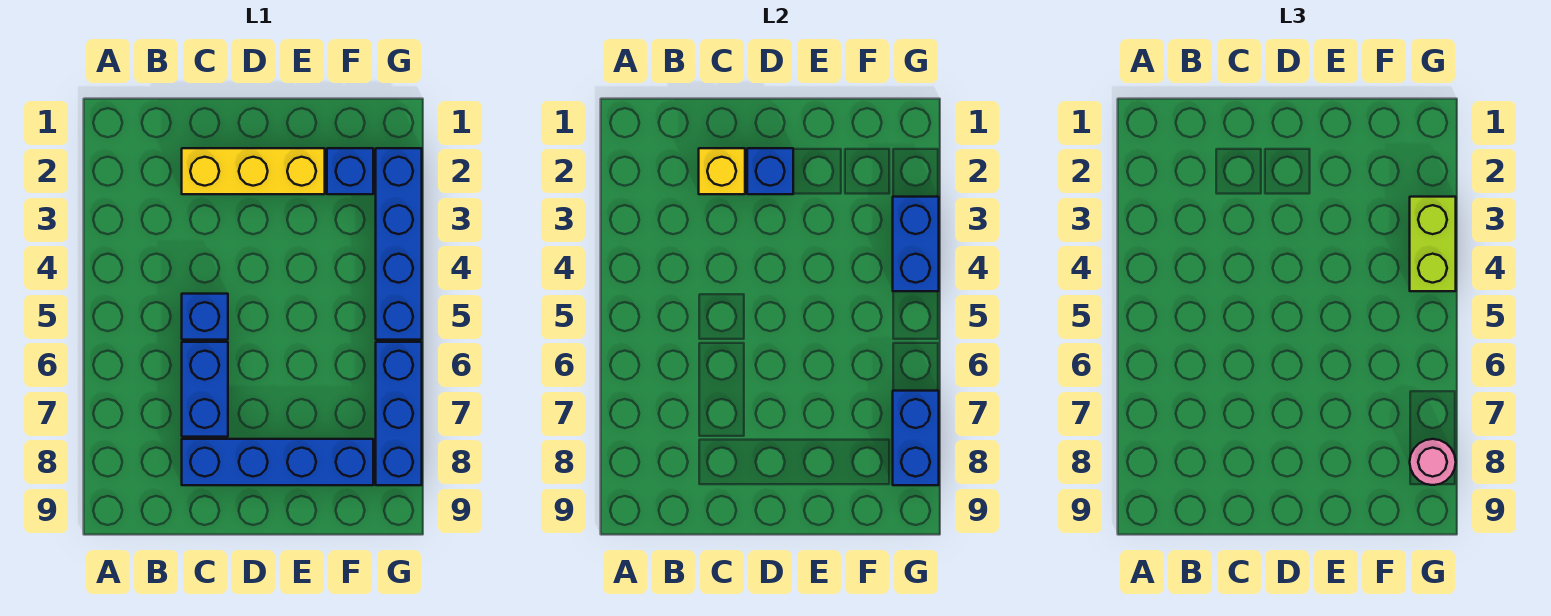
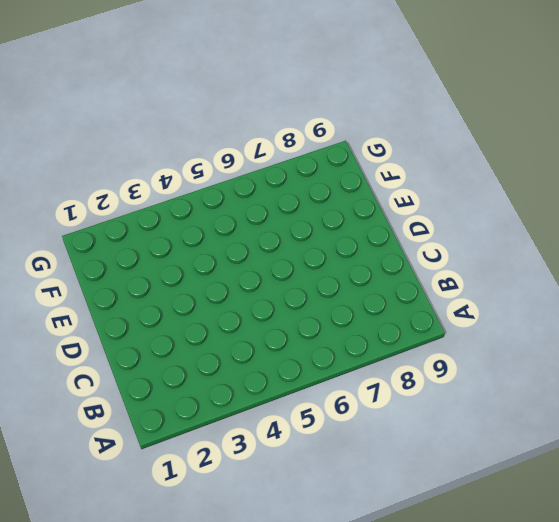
none -> yellow 1x3 brick [182,148,325,194]
none -> blue 1x1 brick [182,294,228,340]
none -> blue 1x2 brick [182,342,228,437]

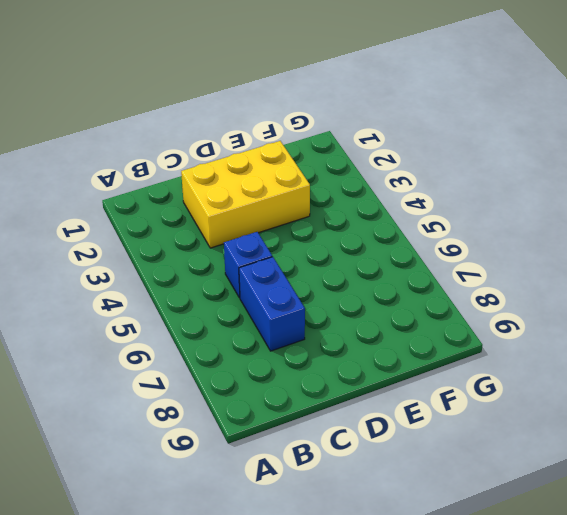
yellow 2x3 brick [181,141,310,248] -> yellow 1x3 brick [182,148,325,194]
none -> blue 1x4 brick [182,439,373,485]
none -> blue 1x1 brick [327,148,373,194]
none -> blue 1x4 brick [376,148,422,340]

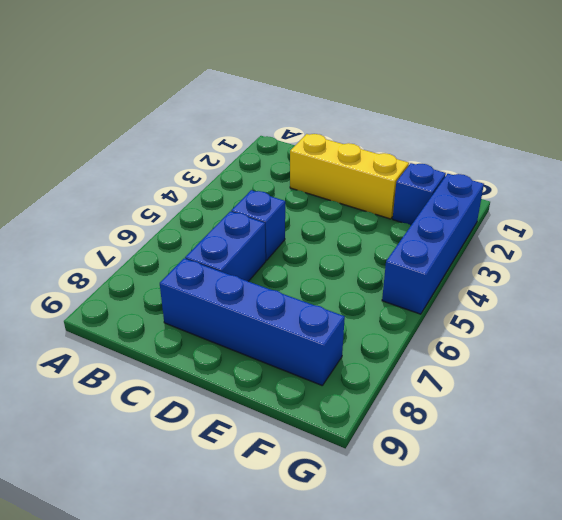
none -> blue 1x3 brick [376,342,422,485]
none -> yellow 1x1 brick [699,148,745,194]
none -> blue 1x1 brick [747,148,793,194]

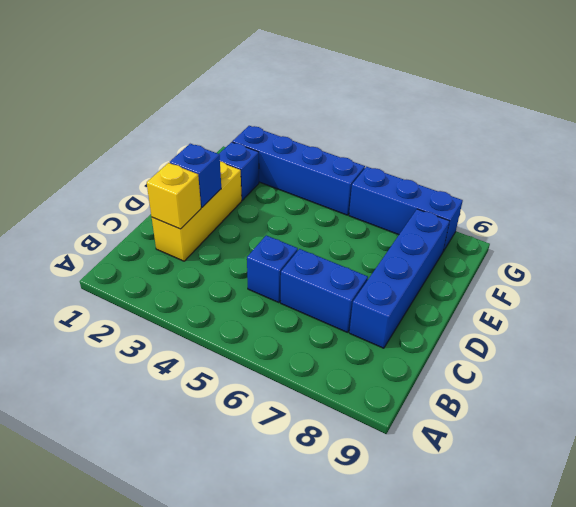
none -> blue 1x2 brick [893,197,939,291]
none -> blue 1x2 brick [893,391,939,485]
none -> lime 1x2 brick [1410,197,1456,291]

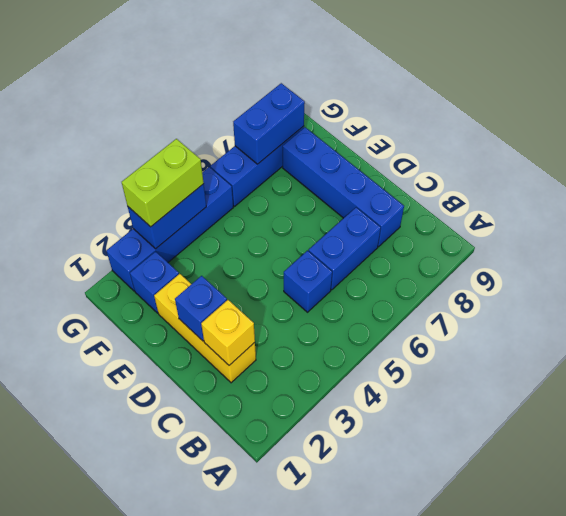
none -> pink 1x1 round brick [1410,439,1456,485]

